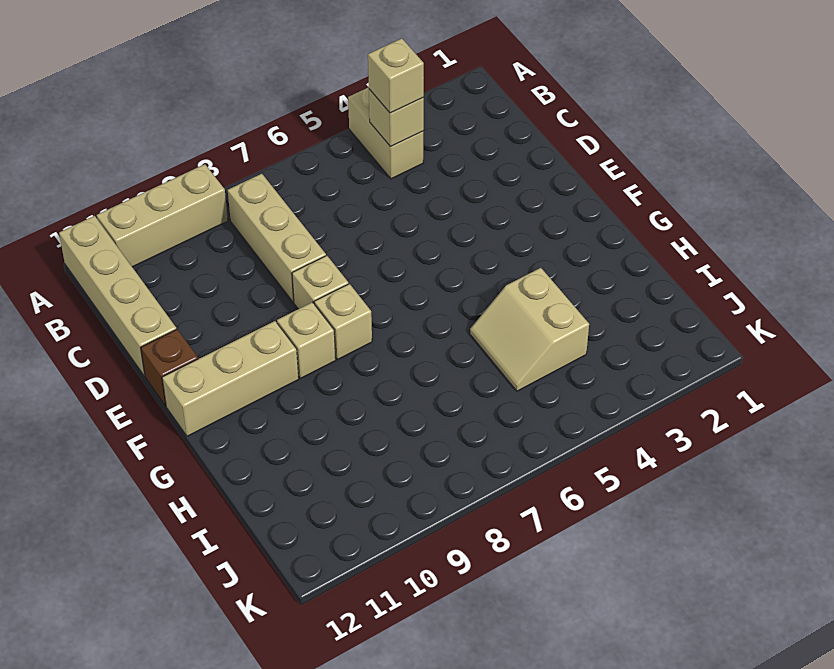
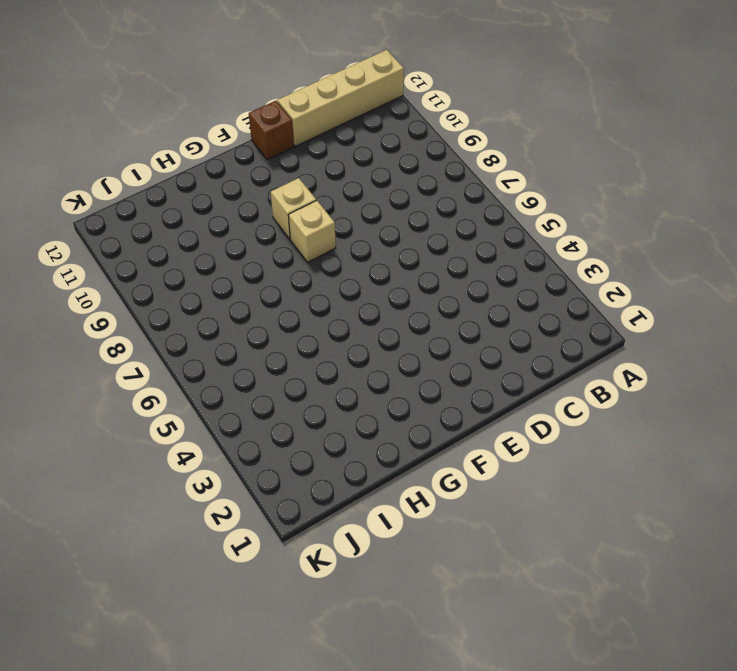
none -> tan 1x2 brick [348,88,423,179]
none -> tan 1x3 brick [97,164,228,267]
none -> tan 1x3 brick [228,174,326,302]

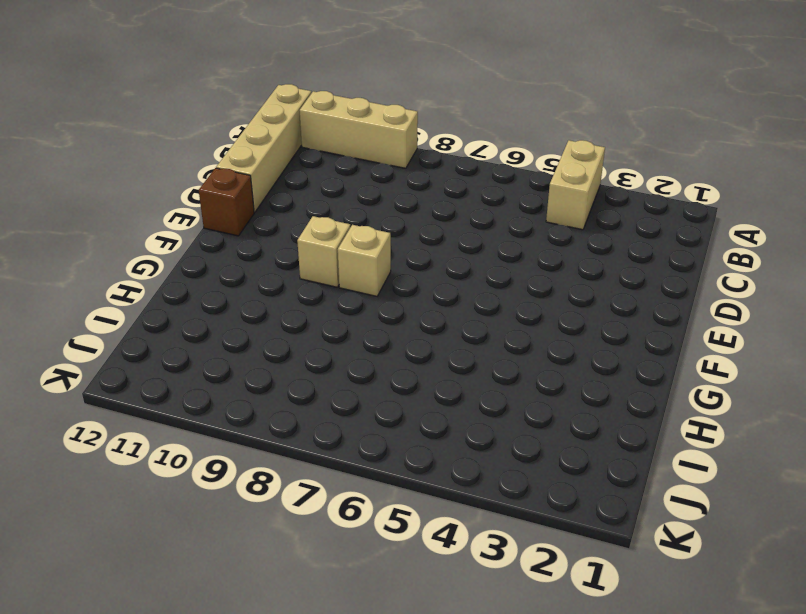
none -> tan 1x3 brick [228,174,326,302]
none -> tan 1x1 brick [292,256,348,309]
none -> tan 1x3 brick [162,321,299,436]

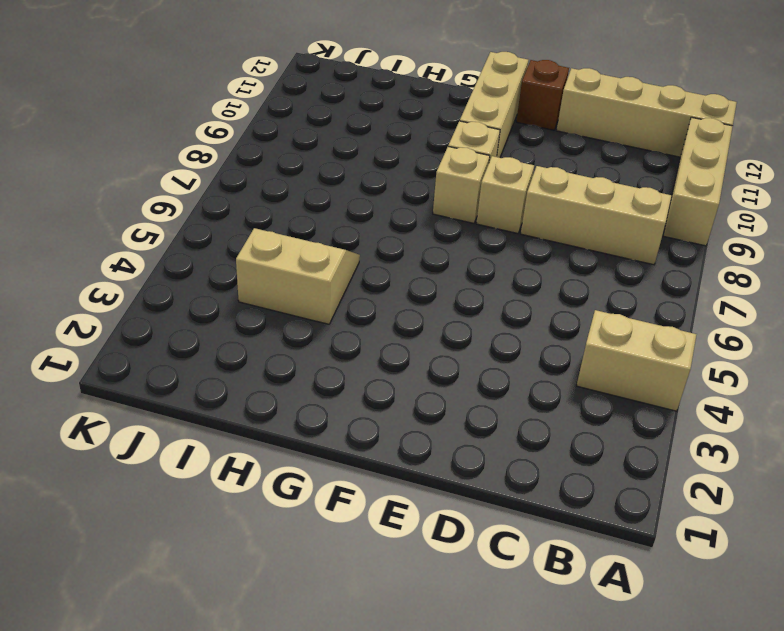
none -> tan 1x1 brick [369,89,424,147]
none -> tan 1x1 brick [368,38,424,113]

